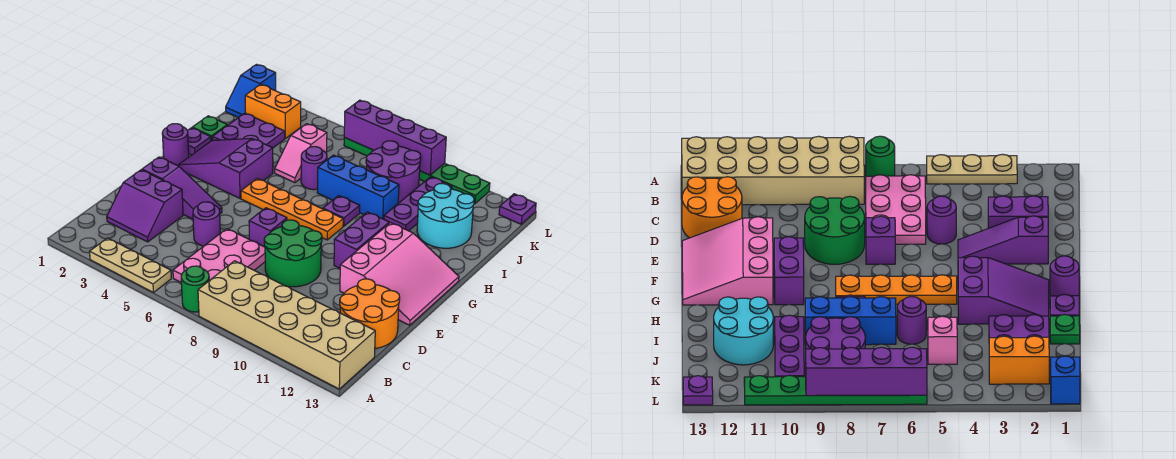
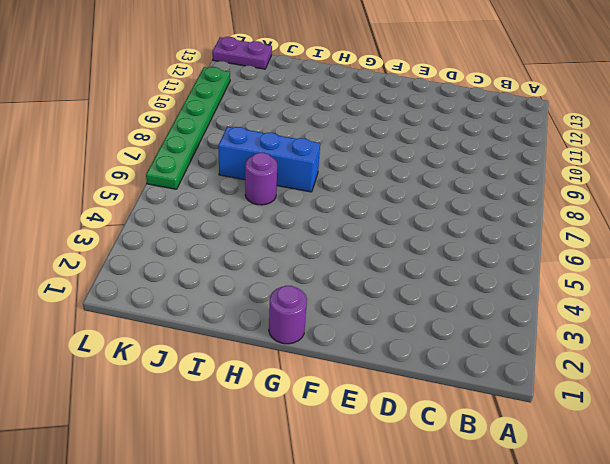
blue 1x3 brick [218,127,320,192] -> blue 1x3 brick turned to [317,155,399,219]
purple 1x2 plate [212,37,272,69] -> purple 1x1 plate [499,194,536,224]
none -> tan 1x3 plate [90,238,171,293]
none -> green 1x1 round brick [181,266,209,312]
none -> tan 2x6 brick [198,261,375,389]
none -> pink 2x3 plate [173,229,265,282]

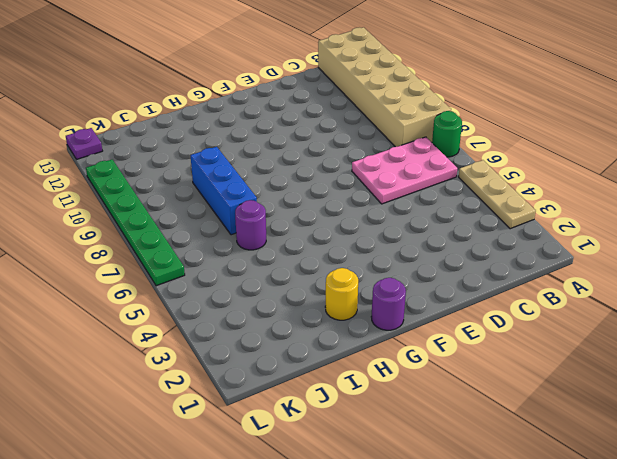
yellow 1x1 round brick [325,268,358,320] -> purple 2x3 slope [179,138,273,198]
none -> purple 2x2 slope [107,170,183,242]
none -> orange 2x2 round brick [340,279,400,348]
none -> purple 1x1 round brick [193,202,220,246]
none -> green 2x2 round brick [264,220,322,287]

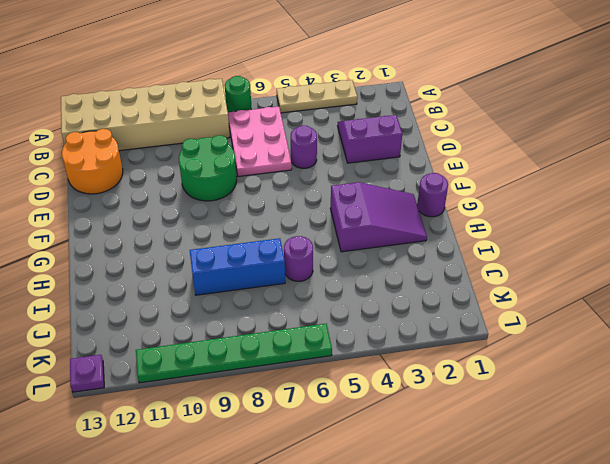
none -> purple 1x3 slope [142,157,222,219]
none -> purple 1x1 brick [249,208,287,247]
none -> pink 3x3 slope [340,223,459,325]
none -> purple 1x2 brick [334,212,389,268]

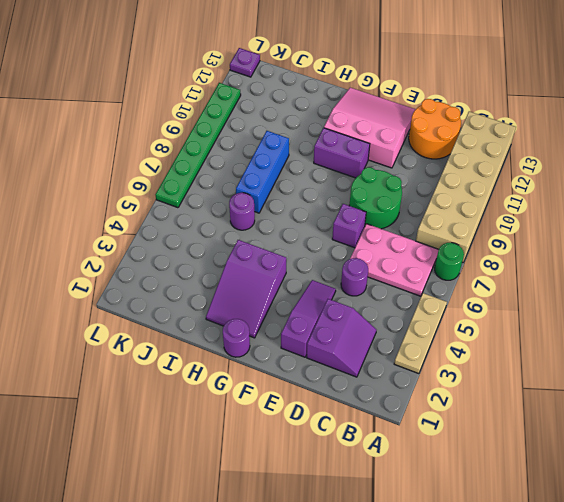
none -> orange 1x4 plate [241,179,343,240]
none -> purple 1x1 plate [187,128,211,155]
none -> purple 1x1 plate [323,196,360,226]
none -> green 1x1 plate [192,116,227,141]

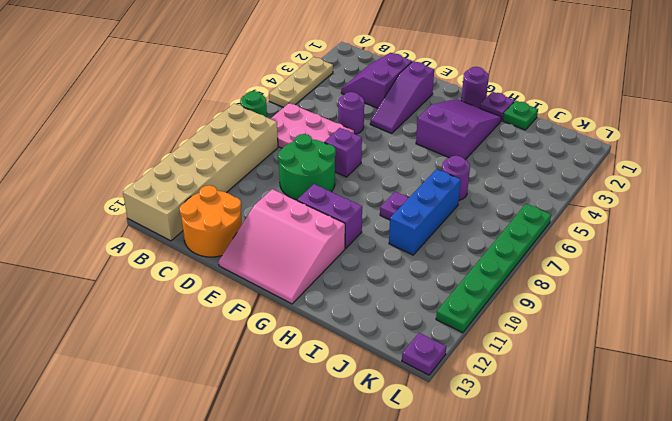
none -> orange 1x4 plate [241,179,343,240]
none -> purple 2x2 plate [213,113,285,148]
none -> pink 1x2 slope [275,124,327,183]
none -> purple 1x3 plate [384,177,452,231]

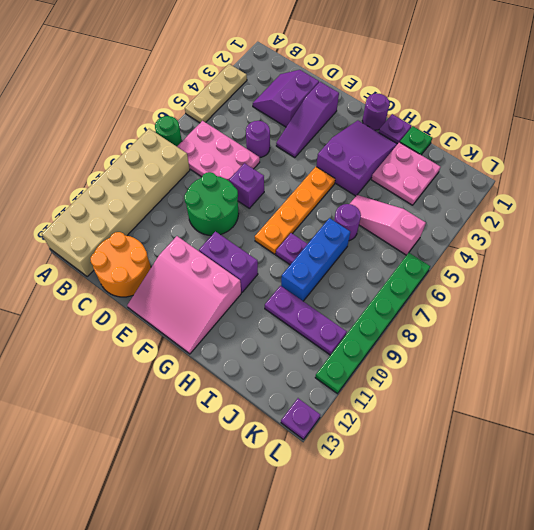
pink 2x2 plate [371,142,440,205] -> purple 2x2 plate [213,113,285,148]
pink 1x3 slope [350,195,426,255] -> pink 1x2 slope [275,124,327,183]
none -> cyan 2x2 round brick [417,184,474,248]
none -> purple 2x2 round brick [366,141,421,203]
none -> blue 1x2 slope [226,64,276,118]
none -> orange 1x2 brick [245,84,301,138]

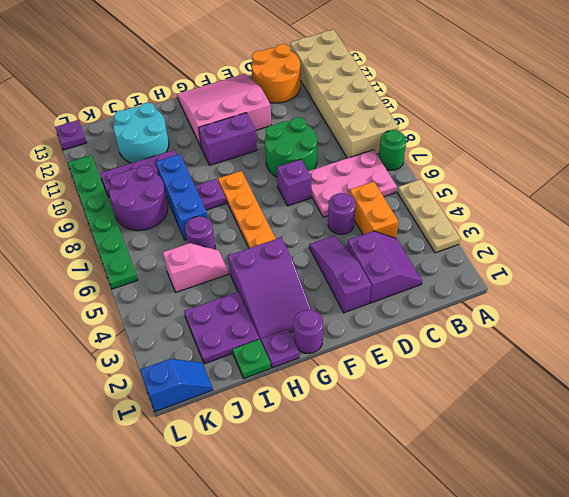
orange 1x2 brick [350,182,398,238] -> orange 1x2 brick moved to [245,84,301,138]
none -> purple 1x4 brick [344,100,446,175]

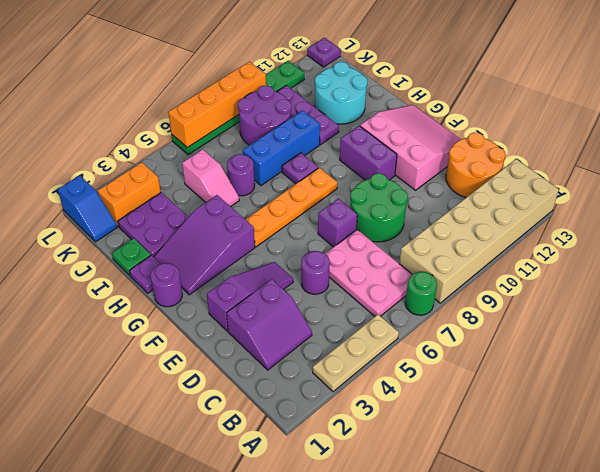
orange 1x4 brick [168,62,266,148] -> purple 1x4 brick [344,100,446,175]

